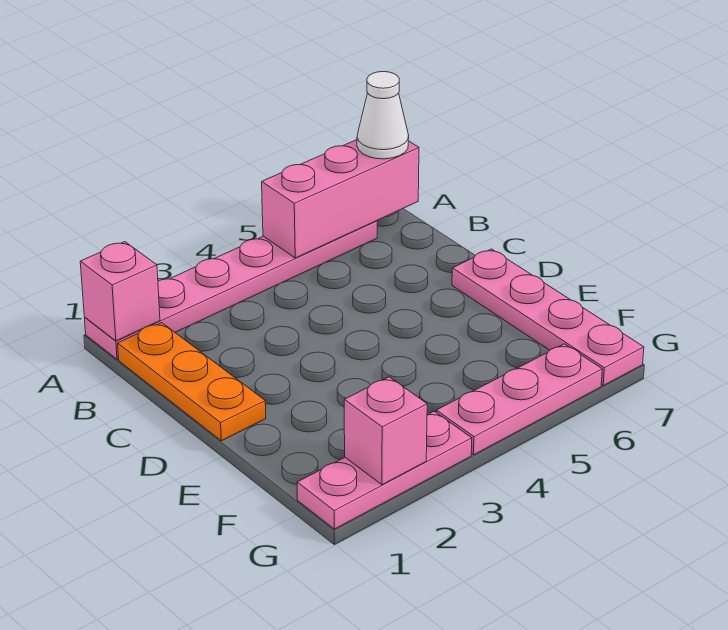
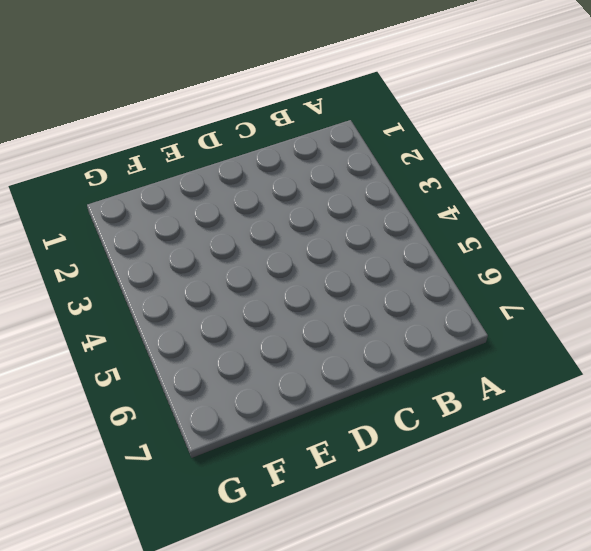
none -> pink 1x6 plate [85,221,378,359]
none -> orange 1x3 plate [118,323,266,441]

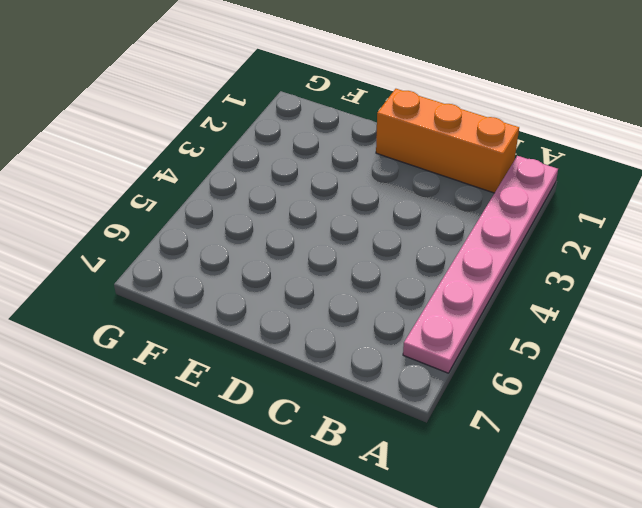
orange 1x3 brick [376,89,519,193] -> orange 1x3 plate [118,323,266,441]
none -> pink 1x4 plate [452,249,644,386]
none -> pink 1x3 plate [297,411,472,529]

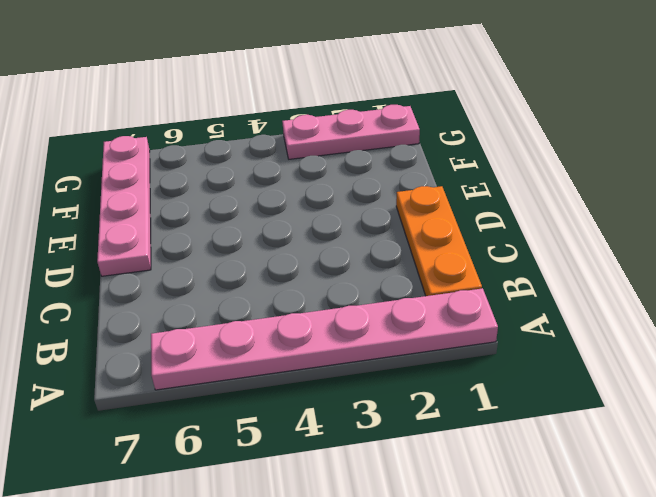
none -> pink 1x3 plate [436,344,602,455]
none -> pink 1x1 brick [80,242,160,341]

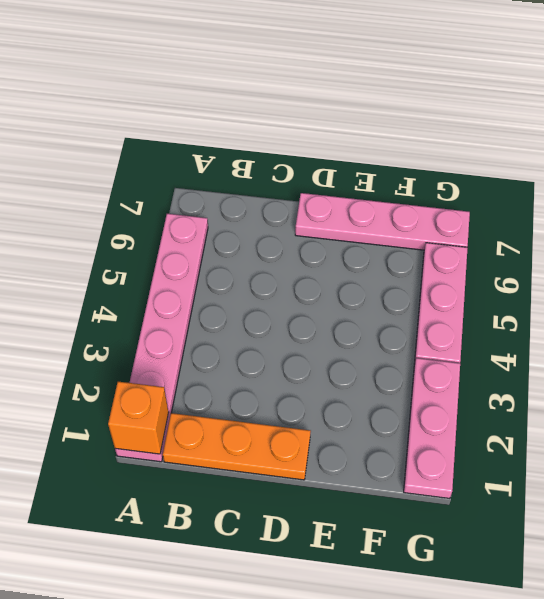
orange 1x1 brick [108,382,169,454] -> pink 1x1 brick [80,242,160,341]
none -> pink 1x3 brick [262,140,419,258]
none -> pink 1x1 brick [344,377,427,485]

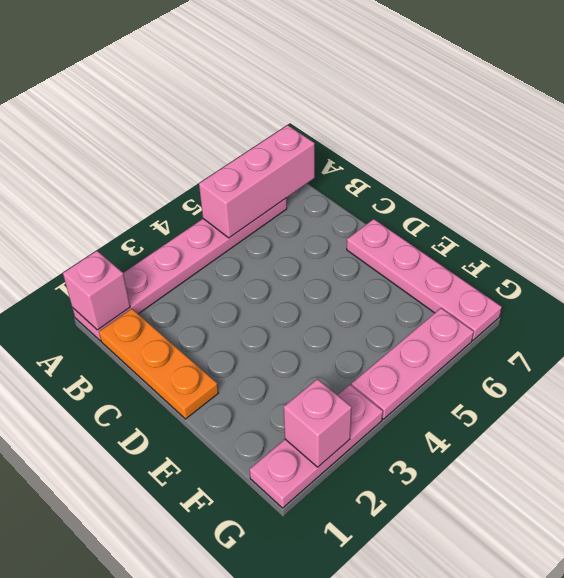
none -> white 1x1 cone [357,72,409,159]

